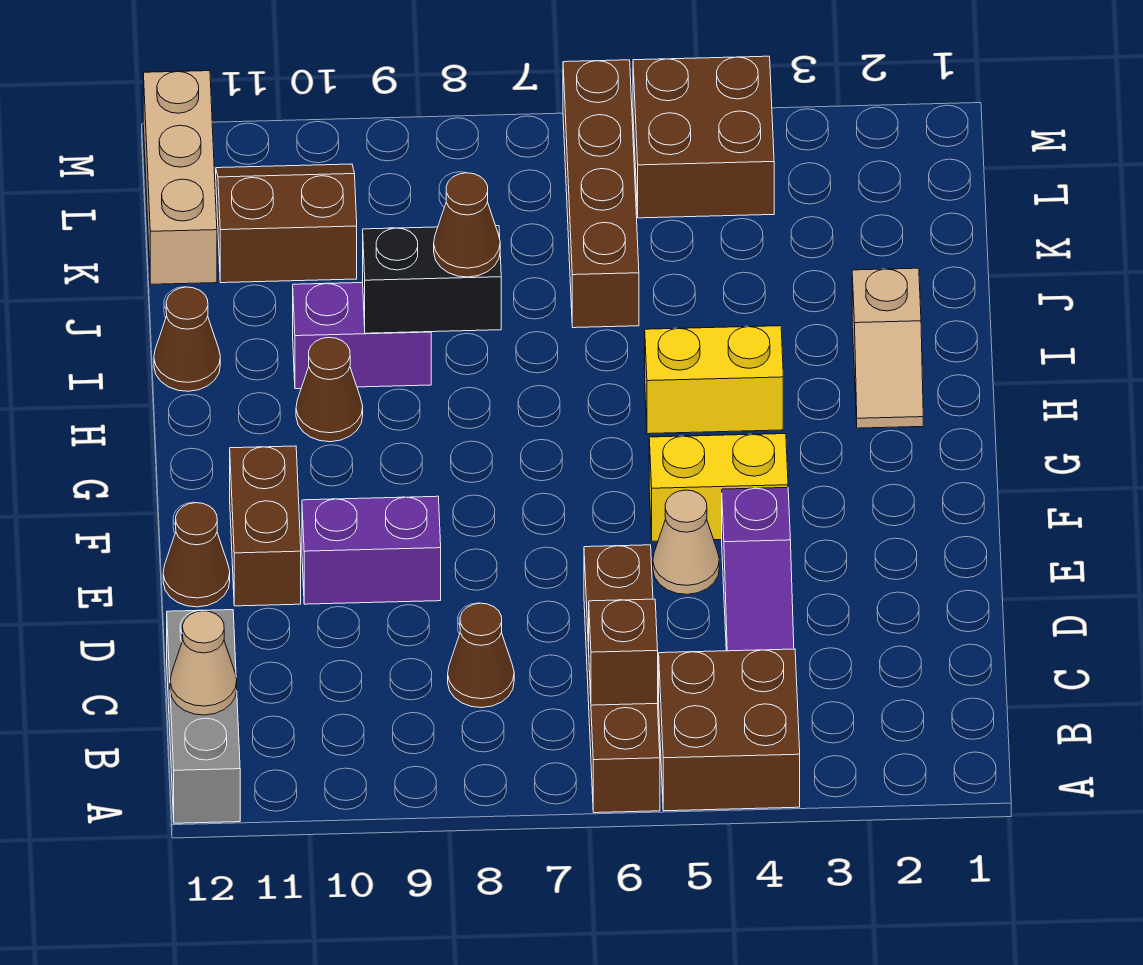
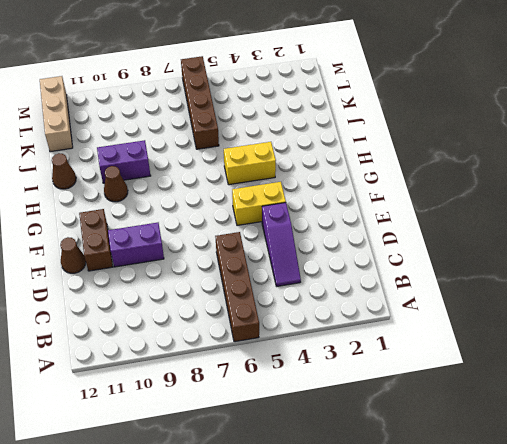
none -> brown 2x2 brick [659,649,800,811]
none -> grey 1x3 brick [167,610,240,823]
none -> brown 1x1 cone [448,603,514,708]

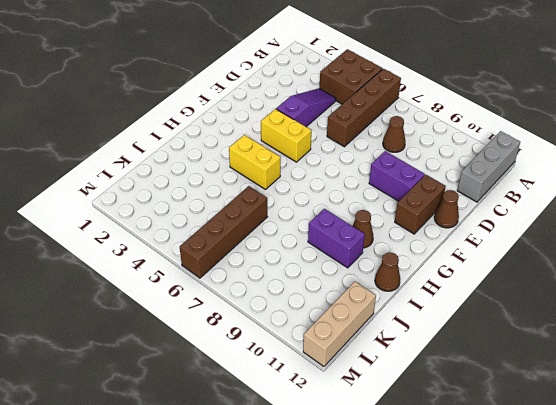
none -> tan 1x1 cone [653,490,719,594]
none -> tan 1x2 slope [852,268,923,428]
none -> brown 2x2 slope [216,164,357,283]

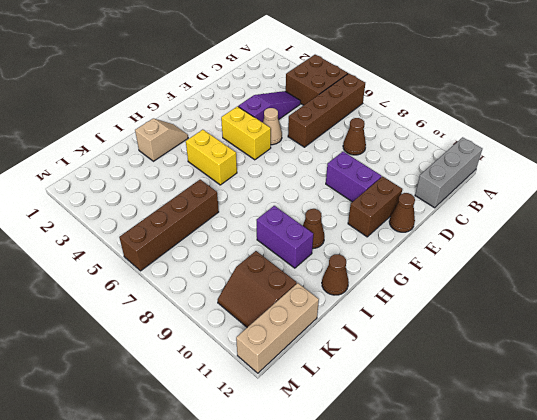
none -> brown 2x2 brick [633,56,774,218]
none -> brown 1x1 brick [589,599,658,705]
none -> tan 1x1 cone [170,611,237,715]

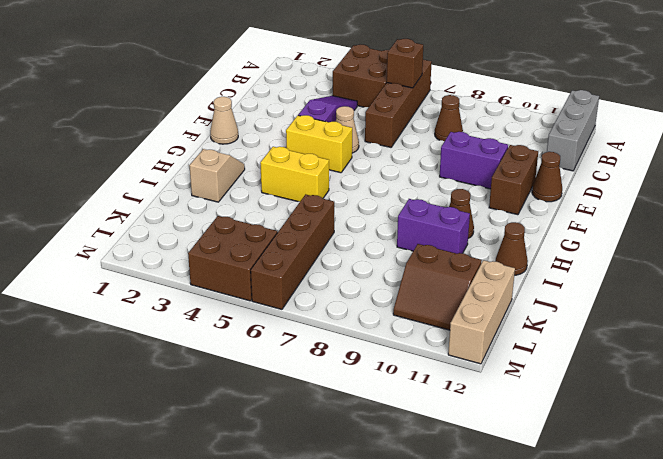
tan 1x1 cone [210,97,238,144] -> tan 1x1 cone moved to [170,611,237,715]
none -> black 1x2 brick [363,226,501,333]
none -> brown 1x1 cone [434,173,500,277]

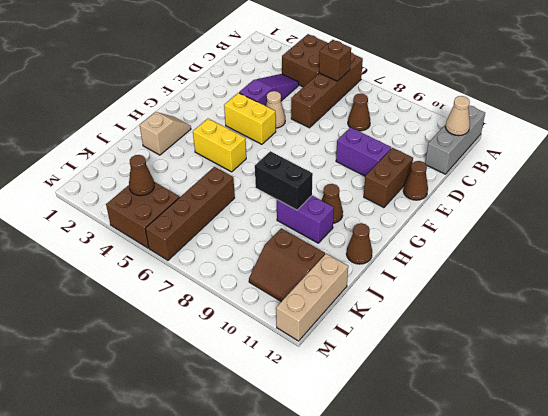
brown 1x1 cone [129,155,154,196] -> brown 1x1 cone moved to [434,173,500,277]

